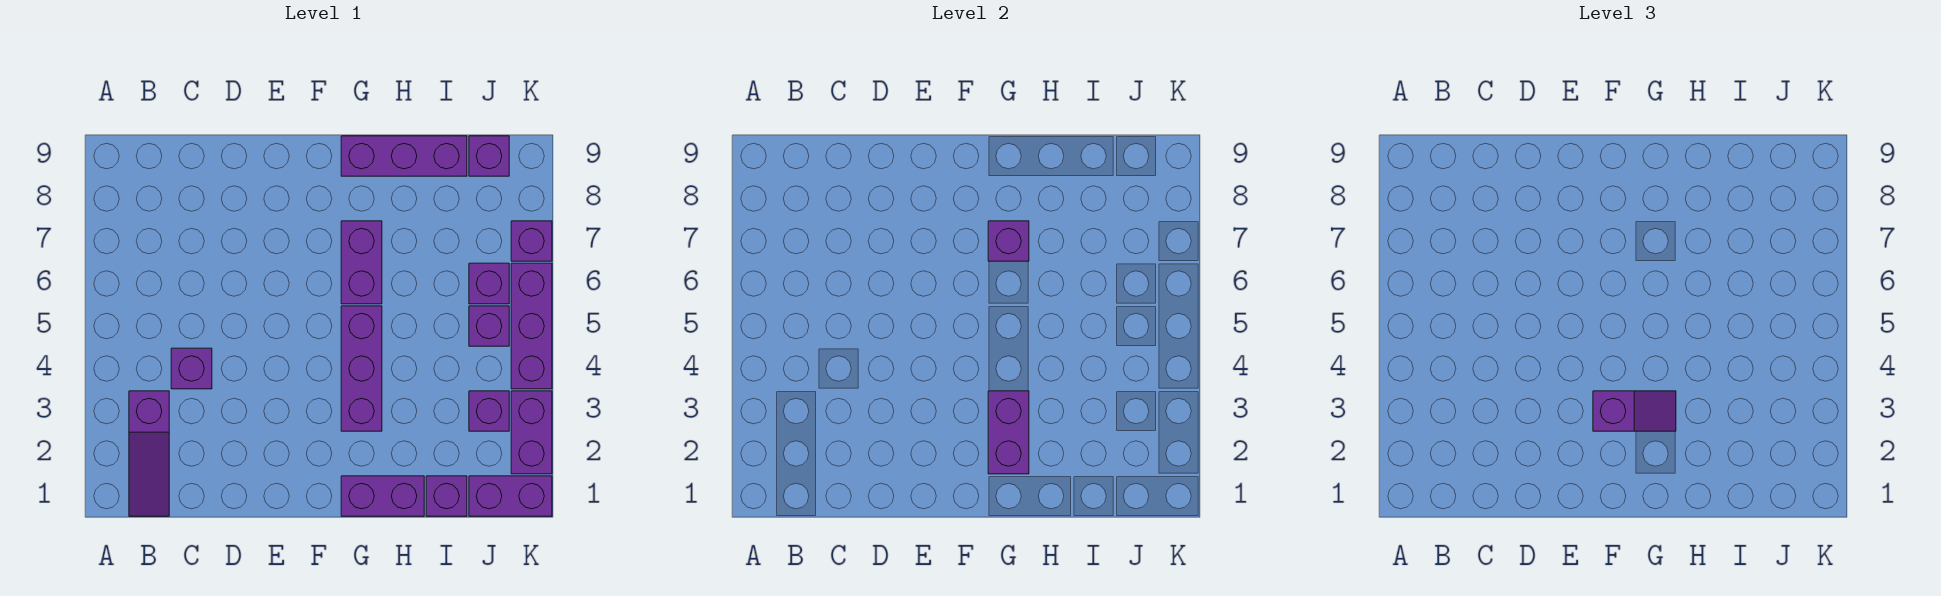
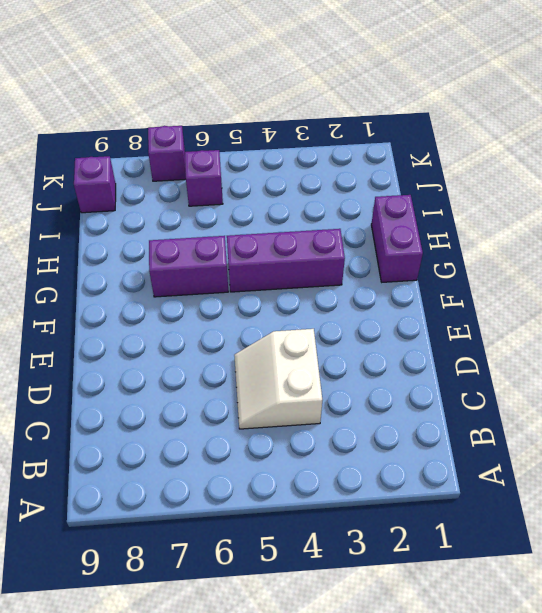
white 2x2 slope [234,329,322,429] -> purple 1x1 brick [171,348,212,389]
none -> purple 1x3 slope [129,391,169,516]
none -> purple 1x3 brick [341,136,467,176]
none -> purple 1x1 brick [426,476,467,516]

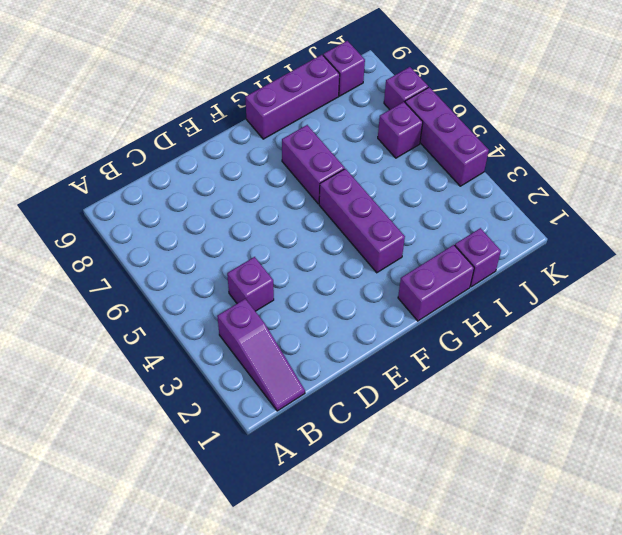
none -> purple 1x2 brick [469,476,552,516]
none -> purple 1x1 brick [469,391,509,431]
none -> purple 1x1 brick [469,306,509,346]

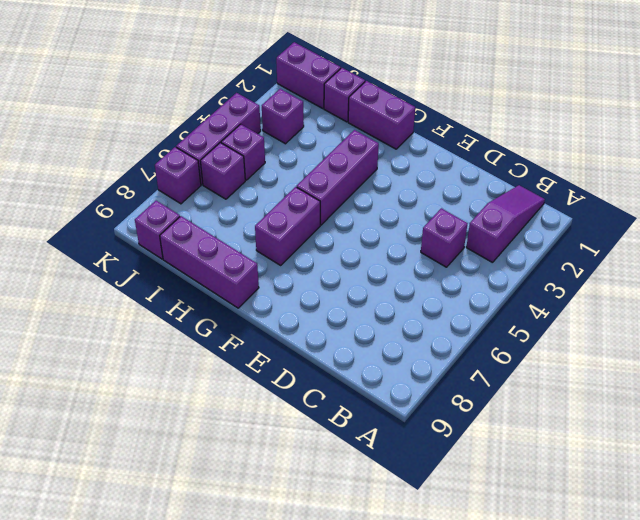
none -> purple 1x2 brick [511,391,552,474]
none -> purple 1x2 brick [988,391,1029,474]
none -> purple 1x1 brick [988,221,1029,261]

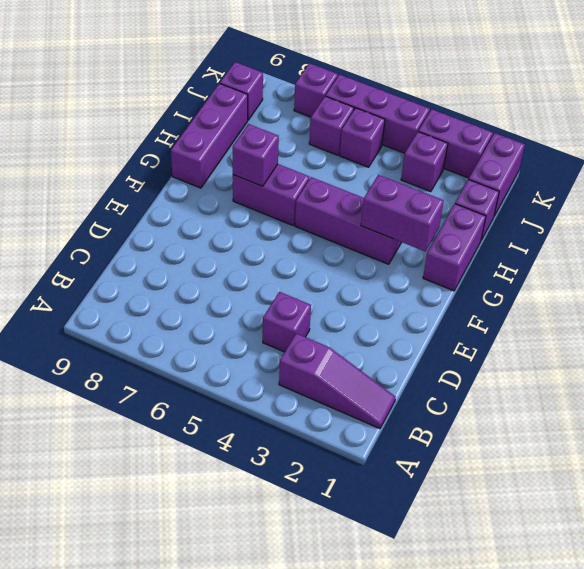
none -> purple 1x2 slope [1593,391,1676,431]

